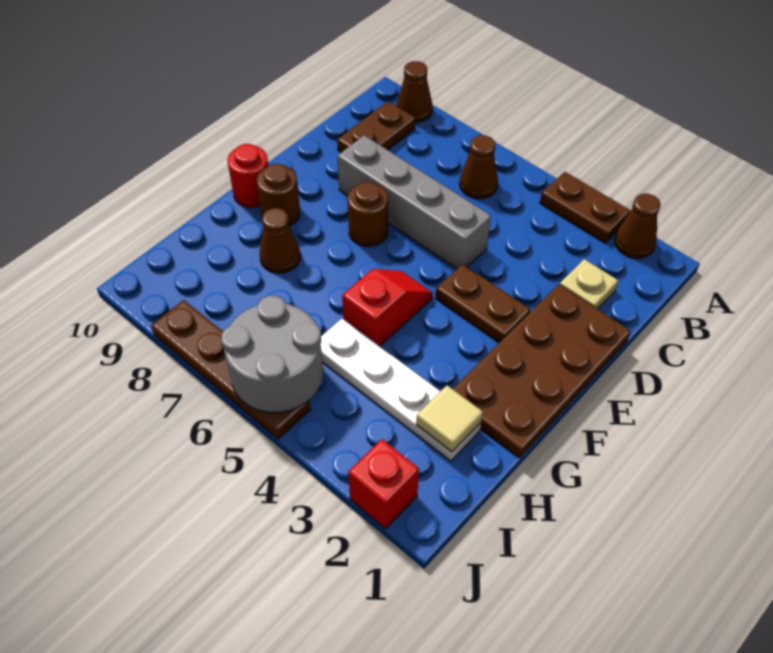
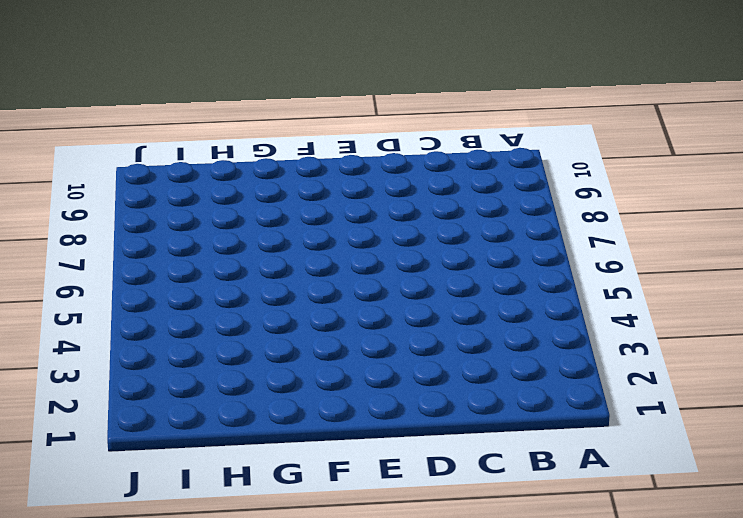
none -> brown 1x1 cone [615,194,661,258]
none -> brown 1x2 plate [540,172,631,243]
none -> brown 1x1 cone [397,61,432,122]

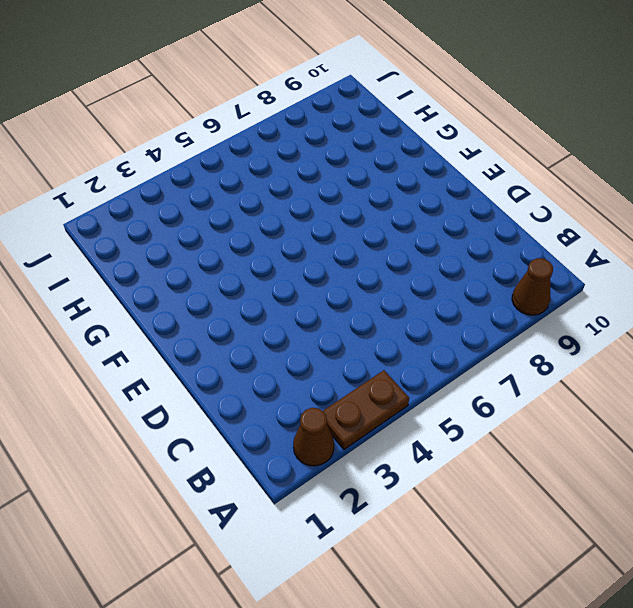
none -> brown 1x1 cone [460,135,498,199]
none -> brown 1x2 plate [337,101,415,152]
none -> tan 1x1 plate [560,259,619,309]

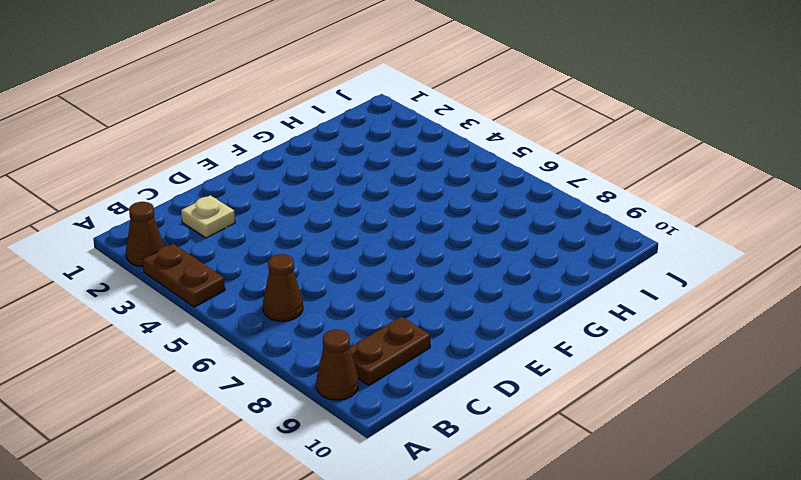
none -> brown 2x4 plate [453,284,631,458]
none -> grey 1x4 brick [337,135,491,269]
none -> brown 1x2 plate [435,264,530,343]

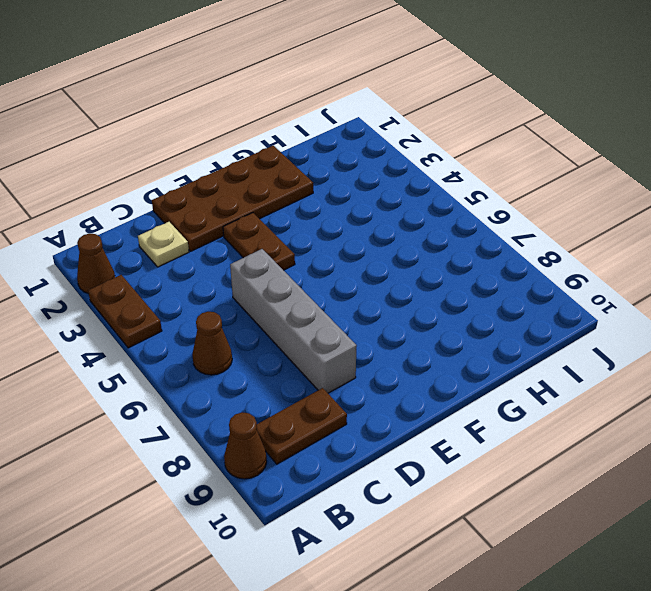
none -> brown 1x1 round brick [347,182,388,247]
none -> red 1x2 slope [342,269,433,346]
none -> brown 1x1 round brick [257,164,300,226]

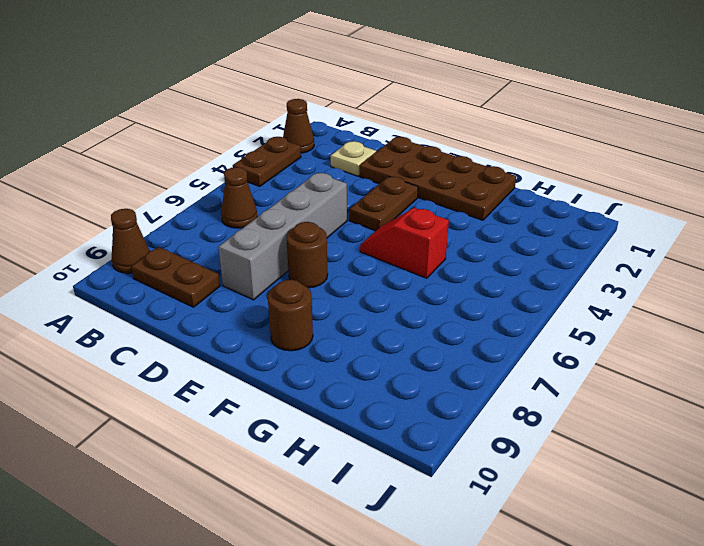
none -> red 1x1 round brick [228,144,268,208]
none -> brown 1x1 cone [260,208,300,273]
none -> white 1x4 plate [321,319,481,461]

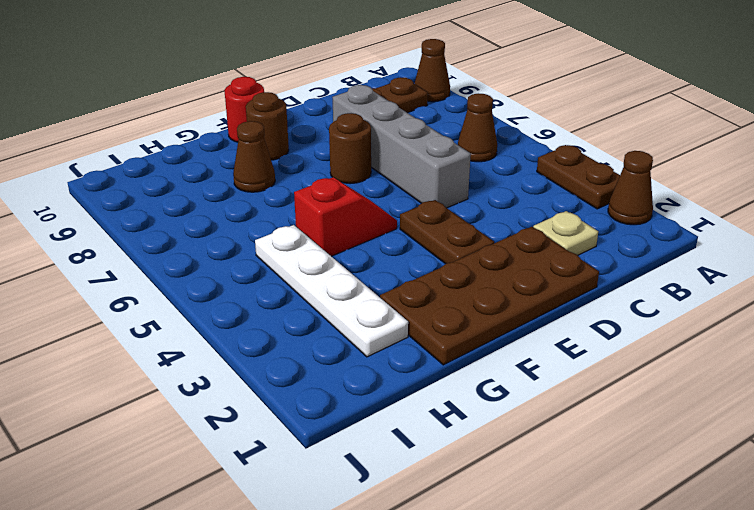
none -> red 1x1 brick [348,439,419,529]
none -> brown 1x4 plate [151,300,310,439]
none -> tan 1x1 tile [416,386,483,452]

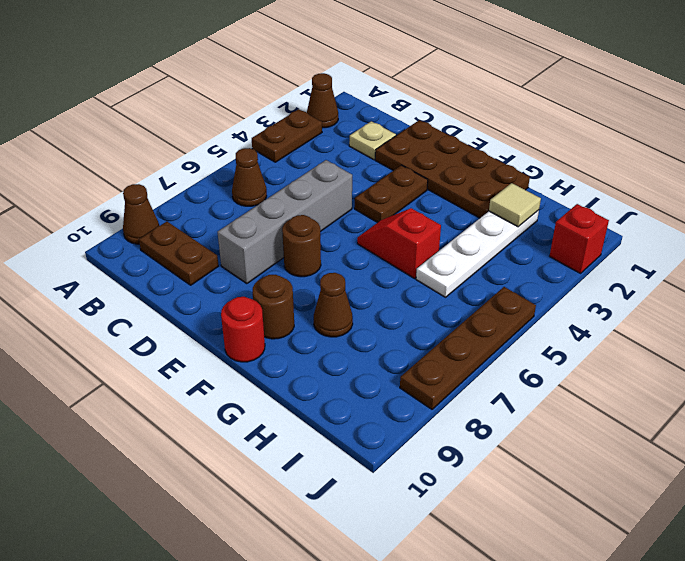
none -> grey 2x2 round brick [221,296,323,413]

